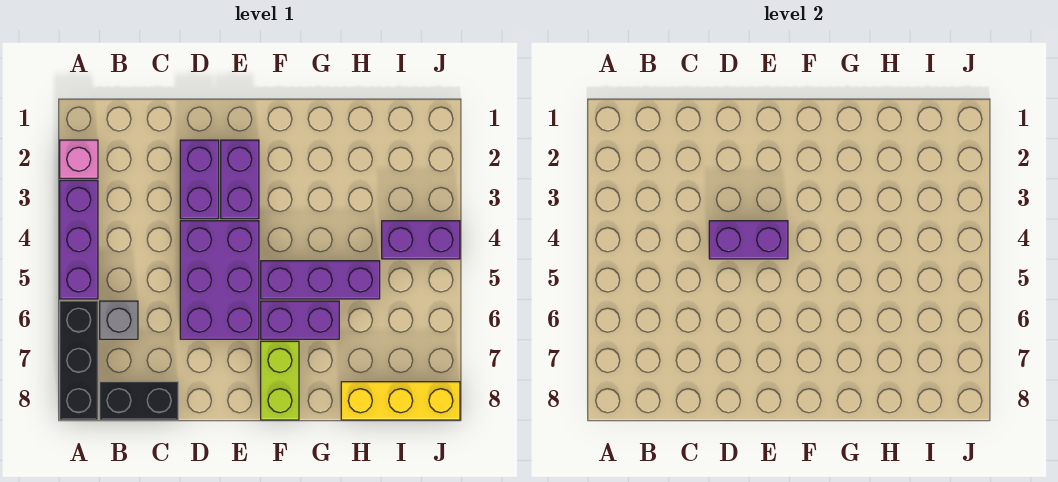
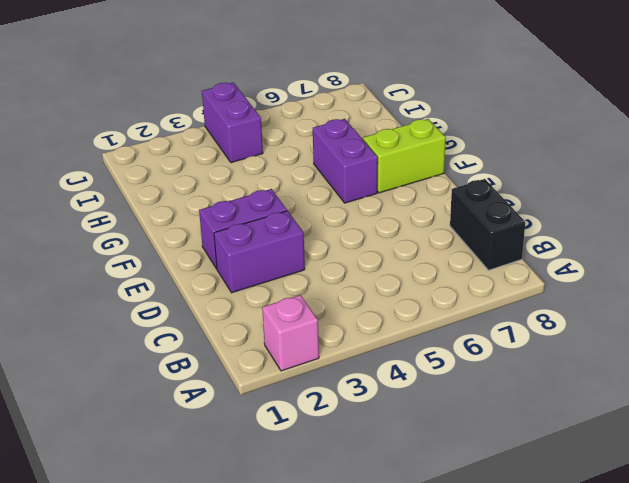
none -> purple 1x3 brick [60,180,98,299]
none -> black 1x3 brick [60,301,98,420]
none -> grey 1x1 brick [100,301,138,339]

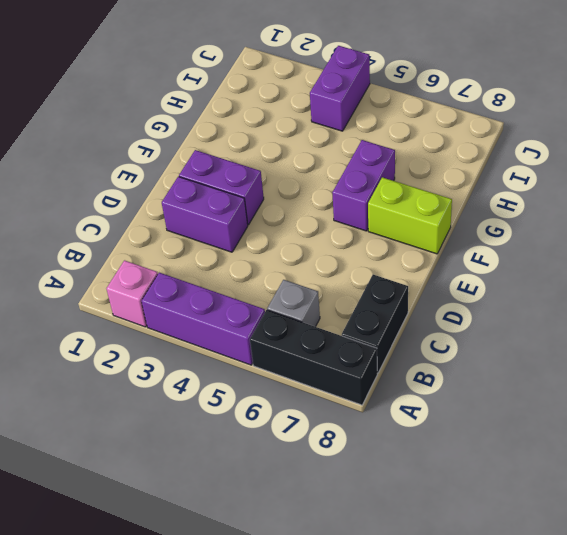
none -> purple 2x3 brick [180,221,259,339]
none -> purple 1x3 brick [261,261,380,299]
none -> yellow 1x3 brick [341,382,460,420]

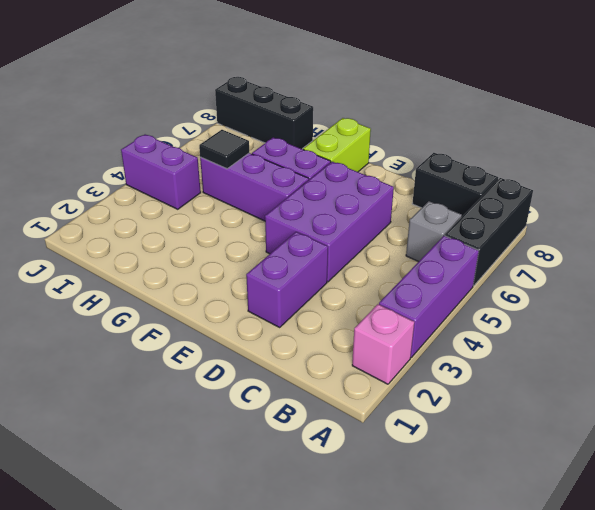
black 1x1 tile [199,130,249,169] -> none
black 1x3 brick [215,77,313,149] -> yellow 1x3 brick [341,382,460,420]
none -> purple 1x2 brick [221,140,259,219]
none -> purple 1x2 brick [709,221,788,259]

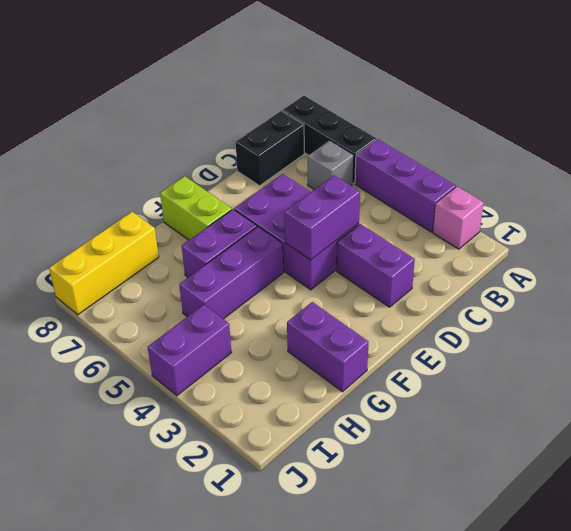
purple 1x2 brick [287,302,369,392] -> purple 1x2 brick moved to [221,140,259,219]

